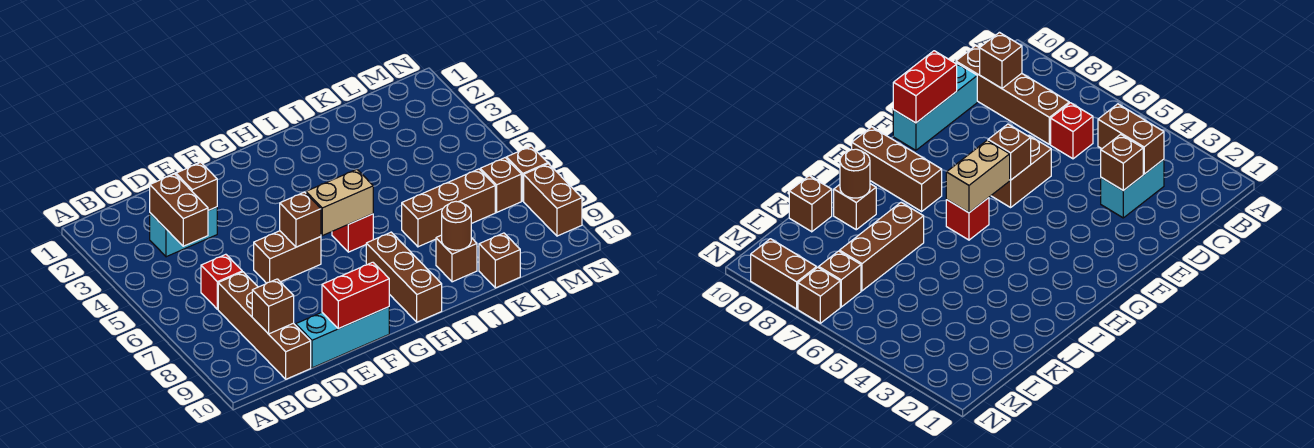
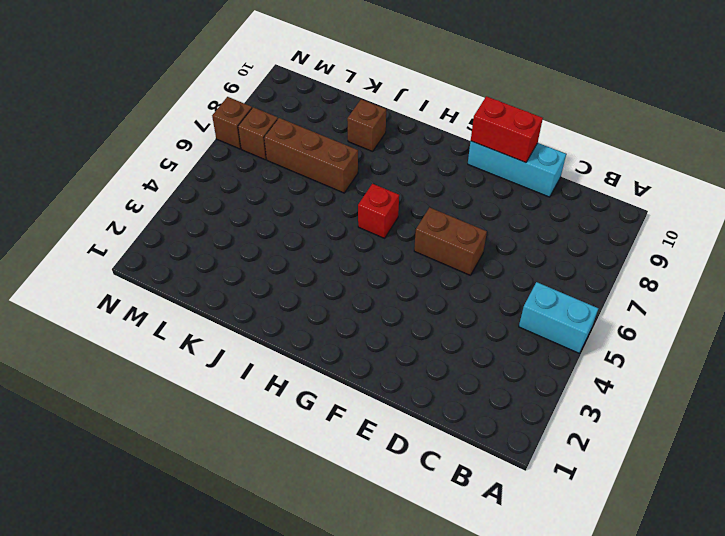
cyan 1x2 brick [519,282,598,353] -> cyan 1x2 brick moved to [150,207,217,257]
none -> red 1x1 brick [201,254,242,309]
none -> brown 1x4 brick [218,272,311,379]
none -> brown 1x3 brick [366,232,442,322]

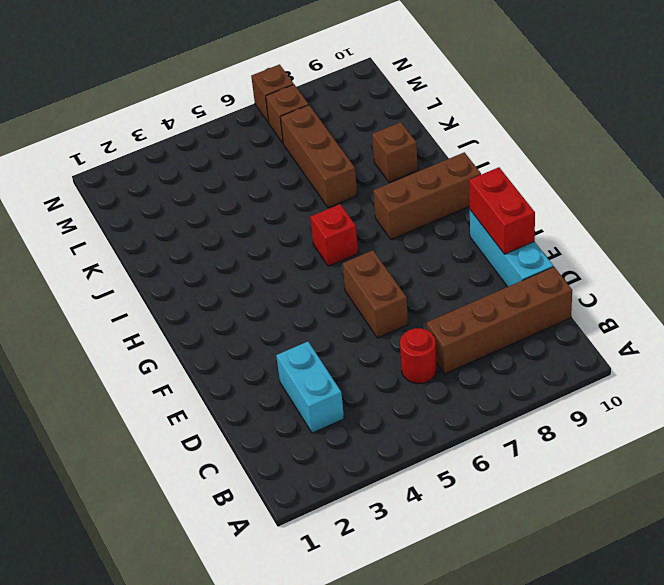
red 1x1 round brick [400,328,437,383] -> red 1x1 brick [201,254,242,309]
none -> brown 1x1 brick [479,233,520,288]
none -> brown 1x2 brick [524,164,582,236]
none -> brown 1x2 brick [150,174,208,246]

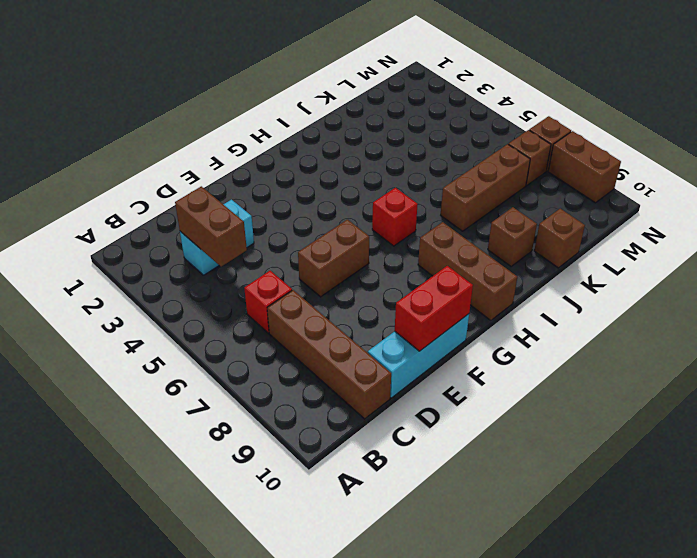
none -> brown 1x1 brick [252,279,294,334]
none -> brown 1x1 brick [176,163,217,211]
none -> brown 1x1 brick [280,192,321,247]

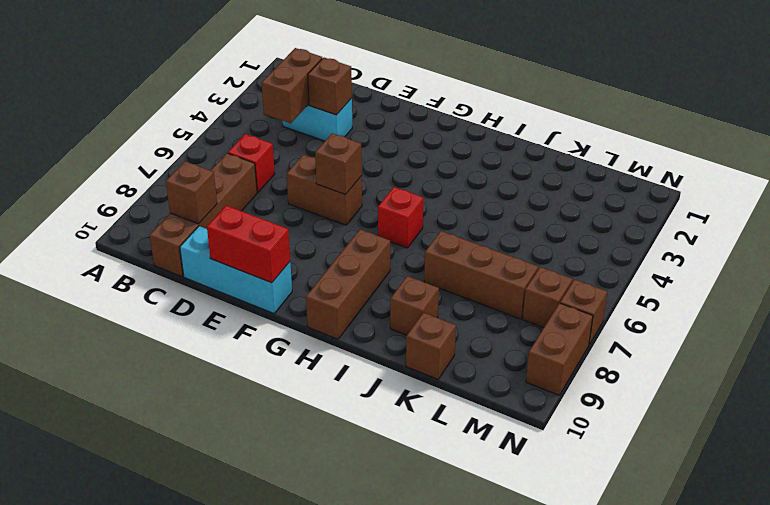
none -> tan 1x2 brick [306,169,373,236]
none -> brown 1x1 round brick [442,202,471,250]

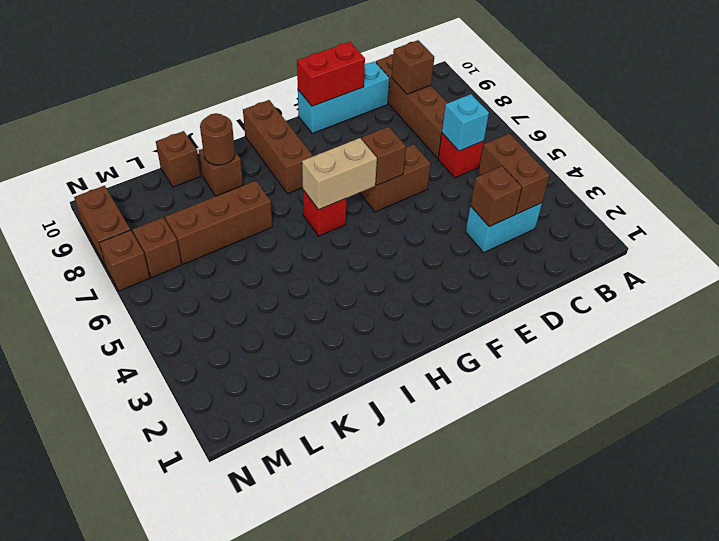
cyan 1x1 brick [442,94,489,151] -> none

